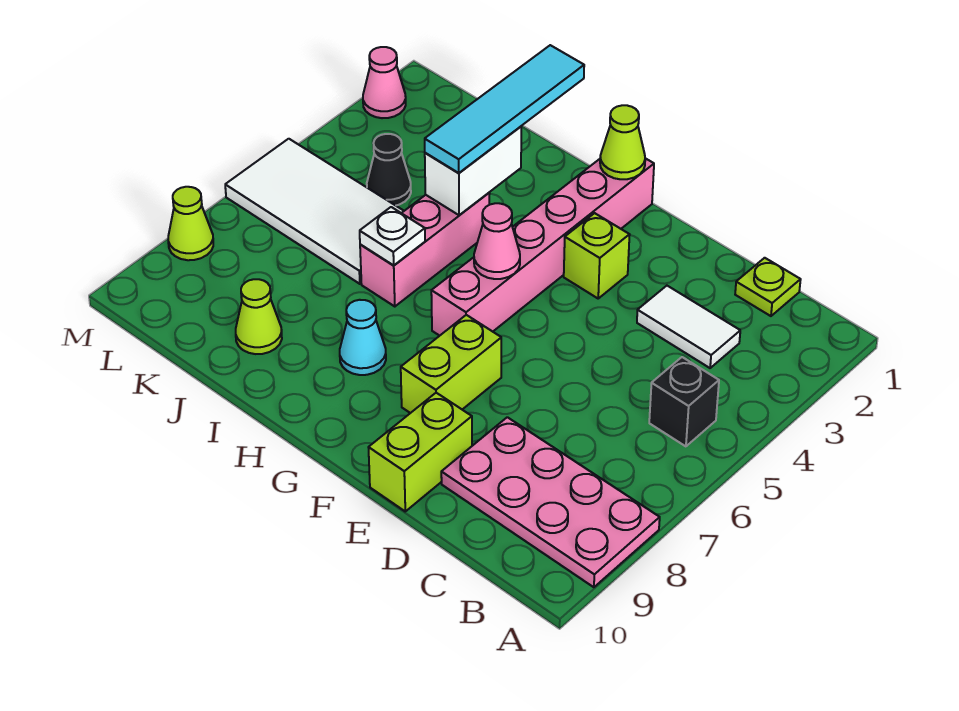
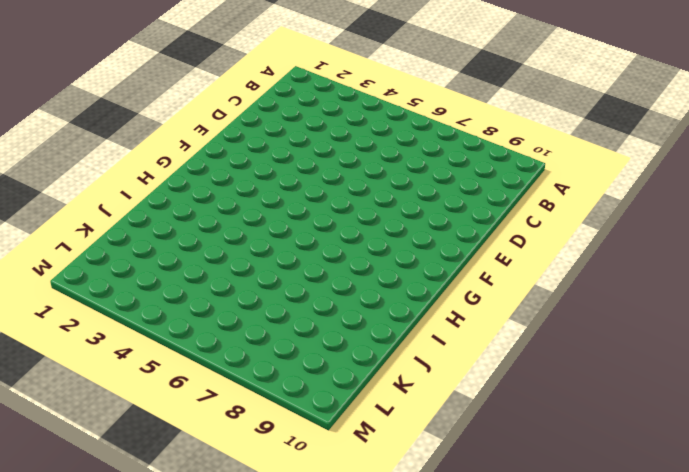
none -> pink 2x4 plate [441,417,660,587]
none -> black 1x1 brick [649,357,719,446]
none -> lime 1x1 plate [735,258,801,316]

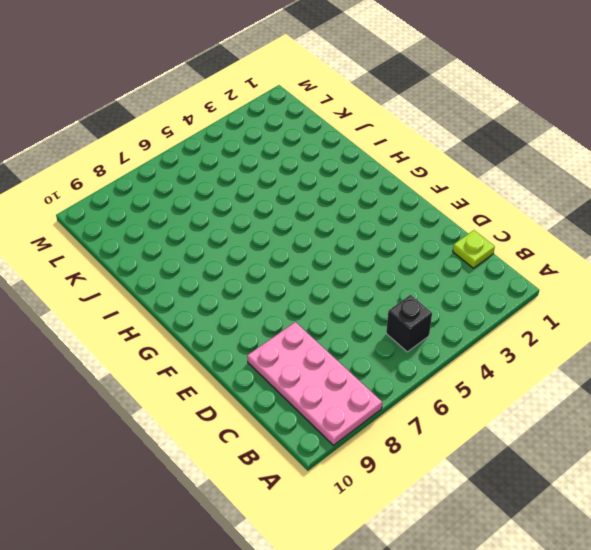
none -> white 1x2 tile [637,286,740,368]
none -> lime 1x2 brick [368,393,472,511]
none -> lime 1x1 brick [564,213,630,298]

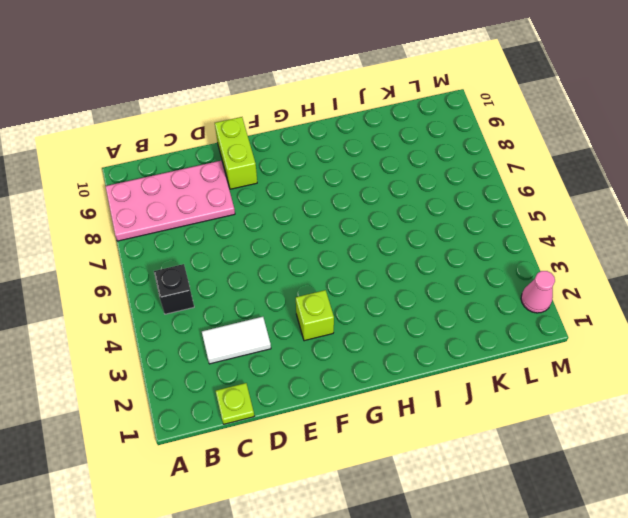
none -> lime 1x2 brick [401,315,501,413]
none -> pink 1x6 brick [431,158,654,336]
none -> cyan 1x1 cone [340,300,386,375]

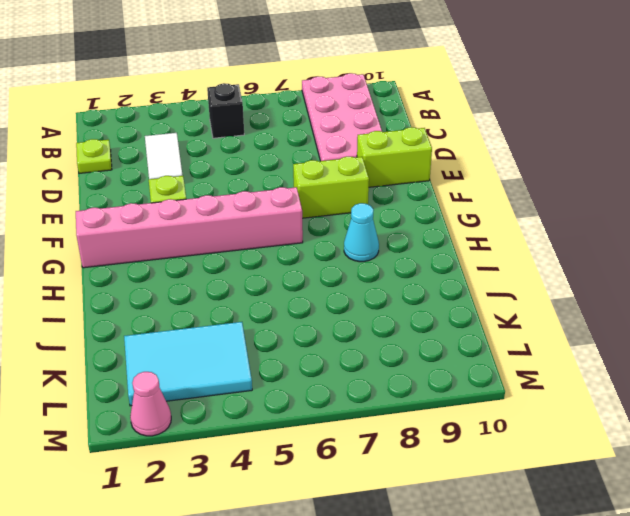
cyan 2x3 tile [124,322,252,406] -> black 1x1 cone [367,134,411,206]
none -> pink 1x3 brick [360,193,490,307]
none -> white 2x4 tile [225,139,404,284]
none -> lime 1x1 cone [236,279,282,354]

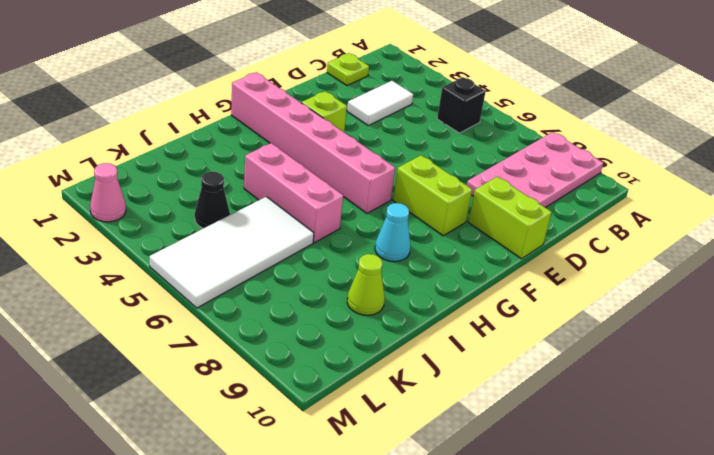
none -> lime 1x1 cone [168,187,213,260]
none -> lime 1x1 cone [600,105,645,179]
none -> pink 1x1 cone [474,203,520,279]

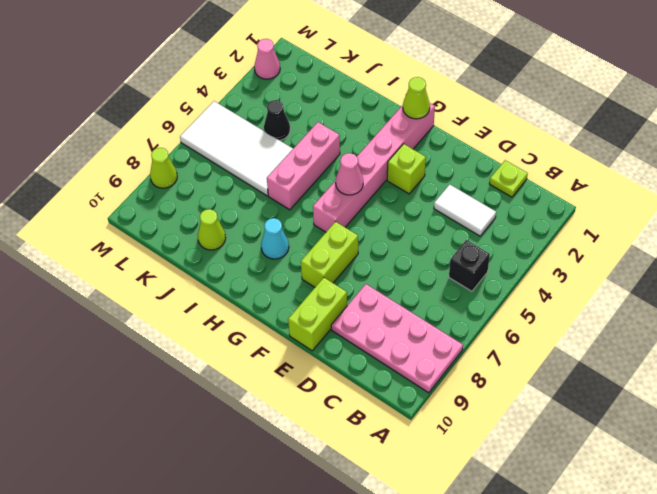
none -> white 1x2 brick [425,127,521,215]
none -> white 1x1 plate [360,207,425,265]
none -> cyan 1x4 tile [425,45,584,173]

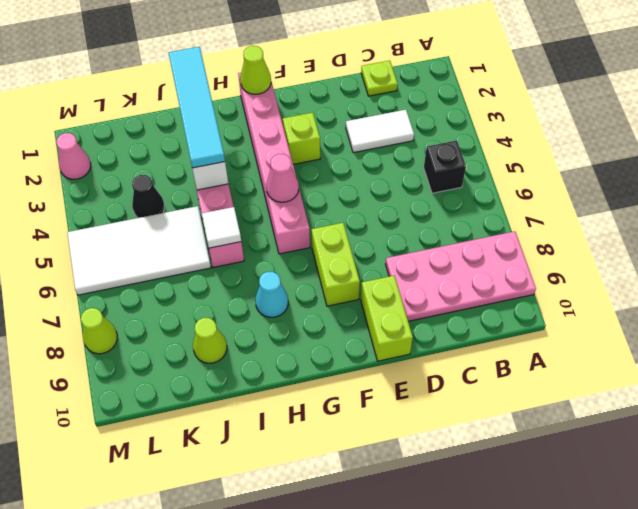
white 1x1 tile [202,207,241,248] -> white 1x1 plate [360,207,425,265]

